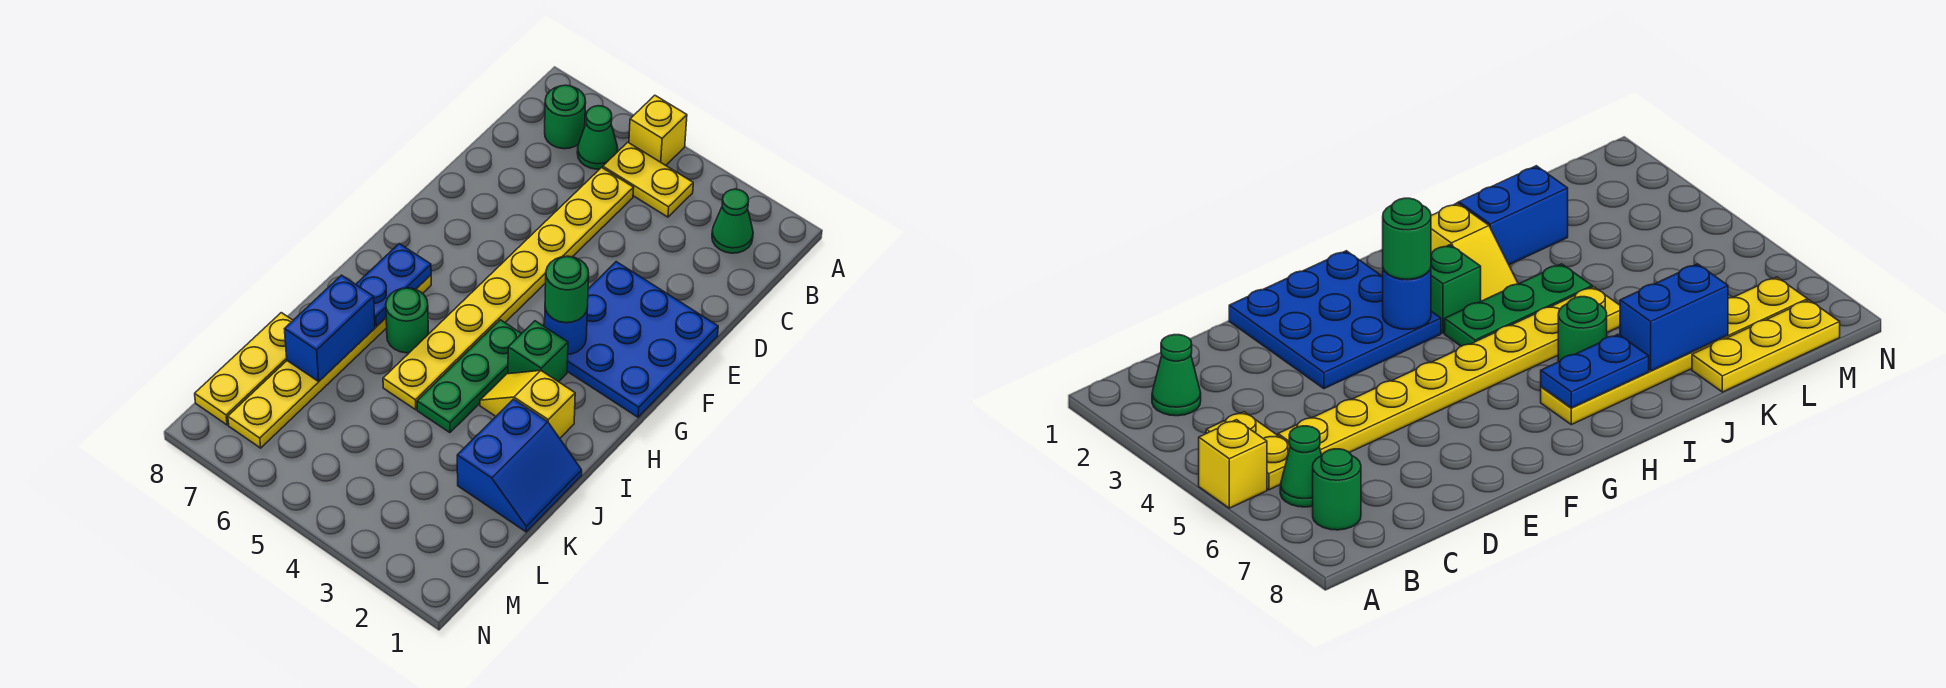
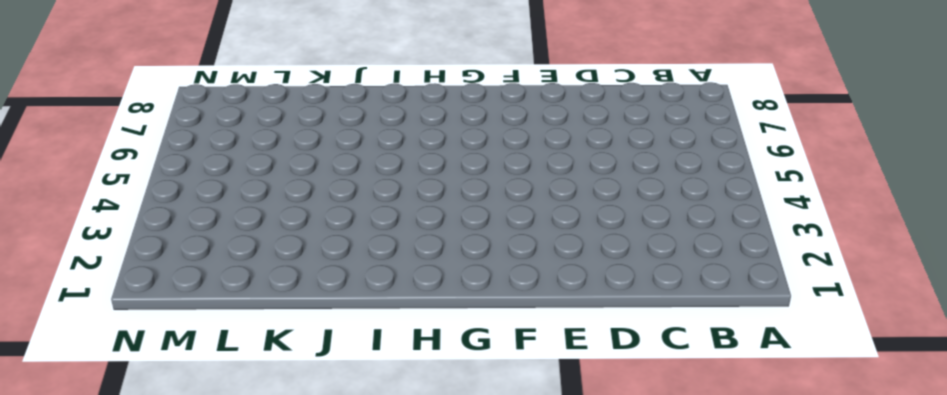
none -> yellow 1x1 brick [629,95,687,165]
none -> green 1x1 cone [712,189,753,253]
none -> yellow 1x2 plate [603,142,693,217]

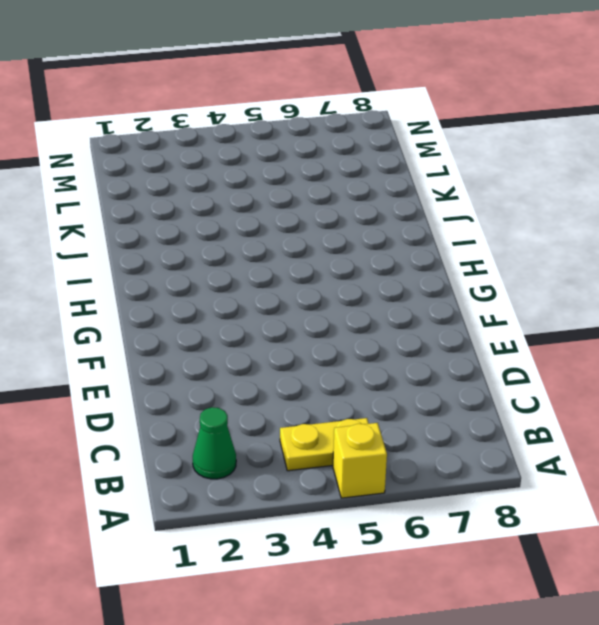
none -> green 1x1 cone [577,106,618,169]
none -> green 1x1 round brick [545,85,586,149]
none -> yellow 1x8 plate [383,167,634,410]

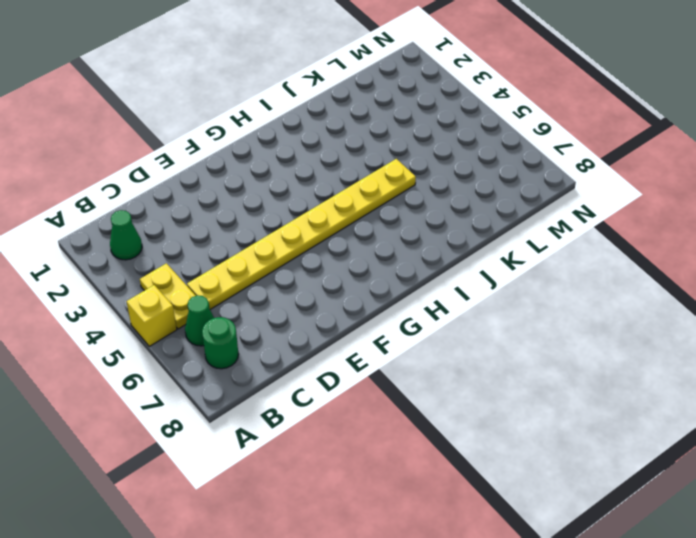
none -> blue 3x3 plate [567,262,718,417]
none -> green 1x1 brick [508,321,568,382]
none -> green 1x3 plate [417,320,522,433]

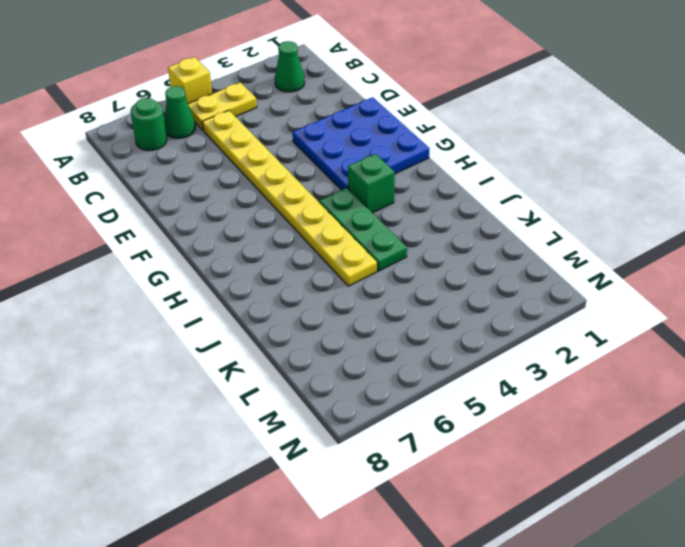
none -> yellow 1x6 plate [228,275,431,448]
none -> yellow 1x2 slope [480,370,575,438]
none -> green 1x1 round brick [386,288,428,353]

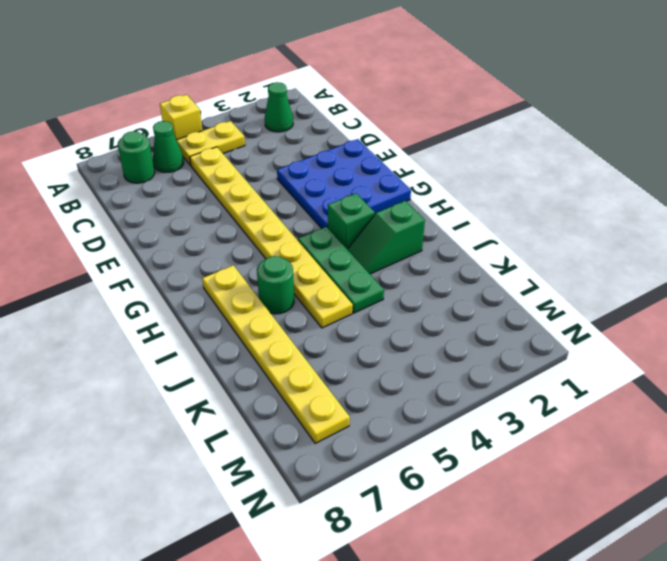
green 1x2 slope [348,201,425,274] -> yellow 1x2 slope [480,370,575,438]
none -> blue 2x2 slope [457,399,582,532]
none -> yellow 1x3 plate [195,313,293,425]
none -> blue 1x1 round brick [545,308,587,354]

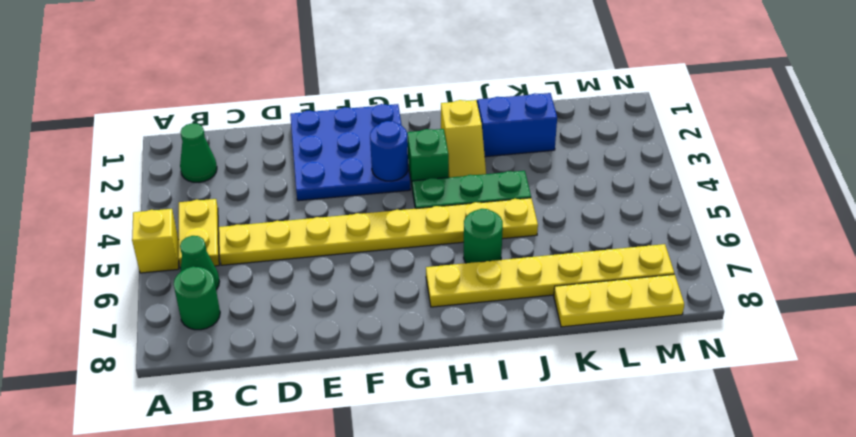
none -> blue 1x2 plate [356,244,431,327]
none -> blue 1x2 brick [285,275,375,381]
none -> green 1x1 round brick [545,256,589,323]

